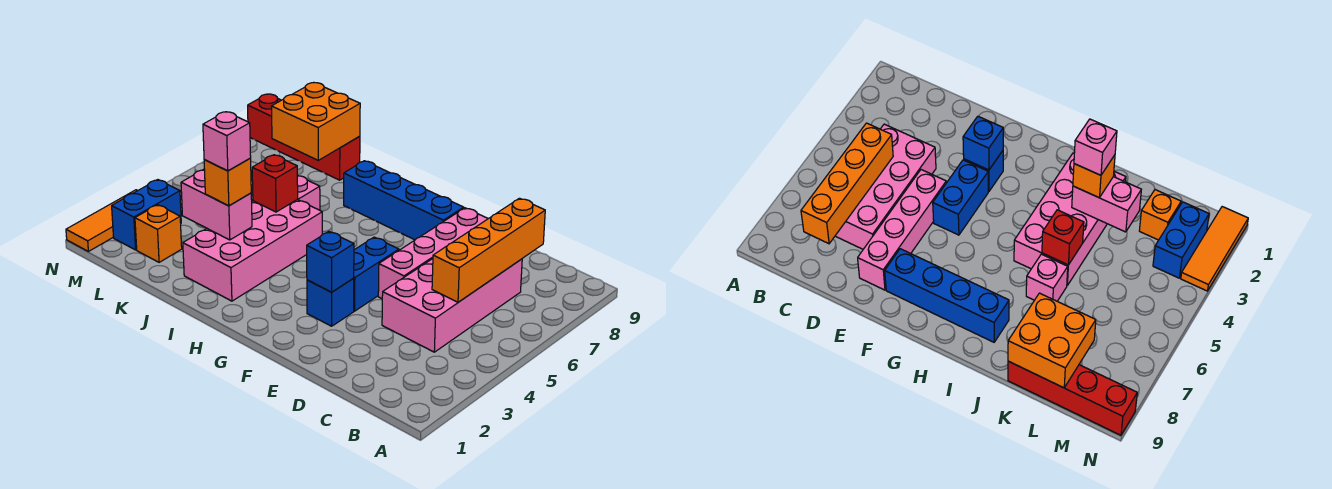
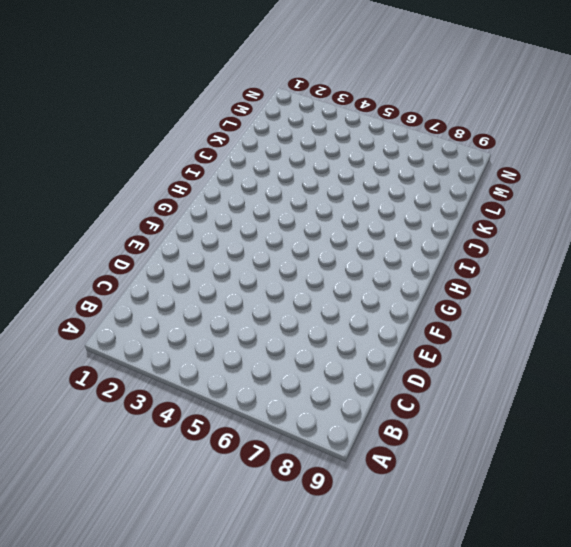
none -> pink 2x4 brick [382,259,522,352]
none -> pink 1x4 brick [378,208,488,299]
none -> blue 1x1 brick [307,279,354,326]

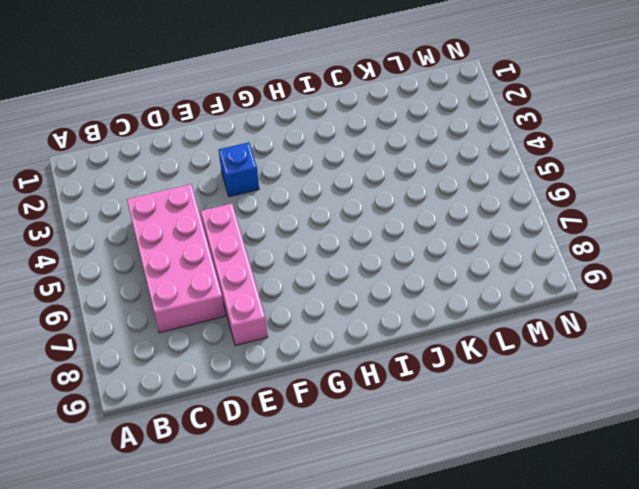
none -> blue 1x2 brick [353,237,399,311]
none -> blue 1x4 brick [344,161,464,240]
none -> pink 2x4 brick [183,200,322,301]

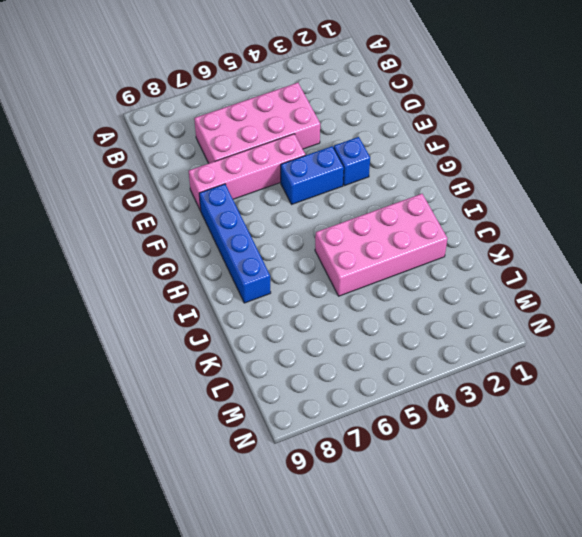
none -> pink 1x1 brick [297,175,320,210]
none -> red 1x4 brick [248,94,360,180]
none -> orange 1x1 brick [135,205,182,262]

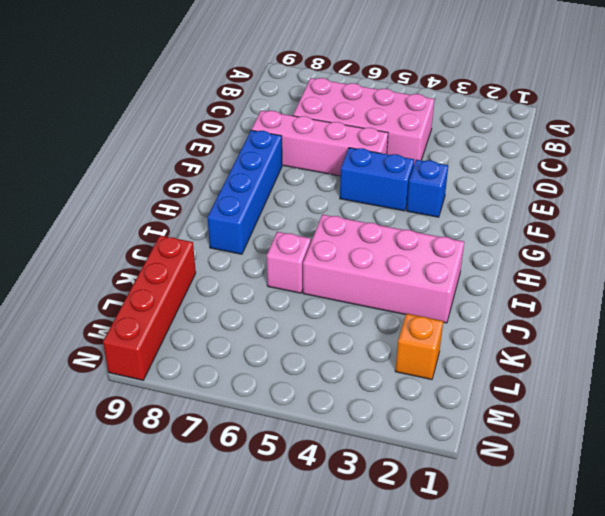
none -> blue 1x2 brick [112,180,181,250]
none -> orange 1x3 tile [66,190,137,251]
none -> orange 1x4 brick [432,198,545,302]

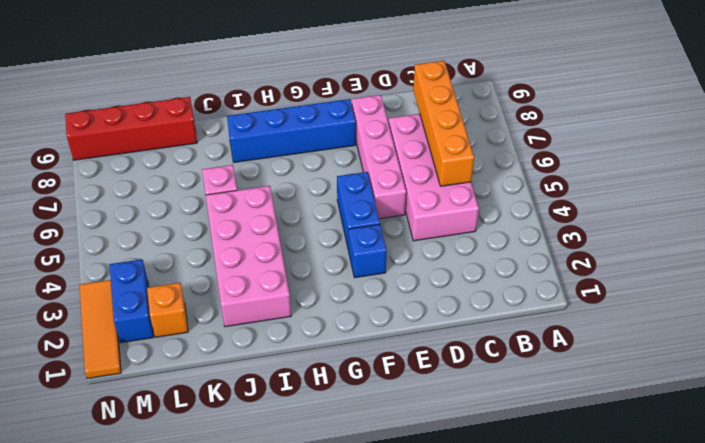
none -> blue 1x1 brick [307,232,354,292]
none -> pink 1x2 brick [181,169,252,240]
none -> red 1x1 brick [252,155,298,212]

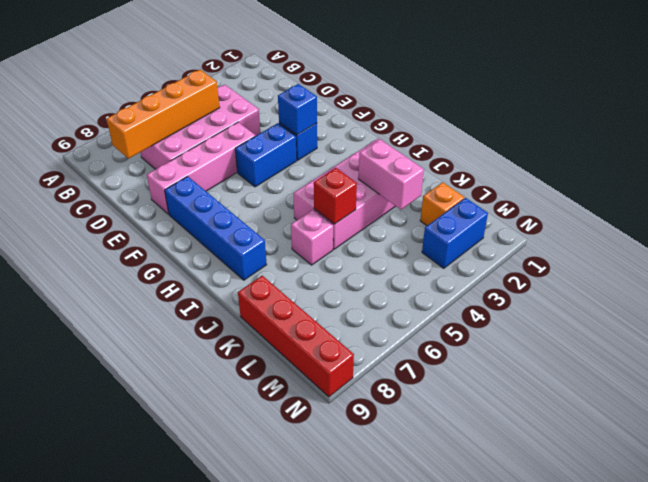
none -> orange 1x3 tile [66,190,137,251]
none -> orange 2x2 brick [271,83,360,160]
none -> orange 1x1 brick [204,158,251,206]

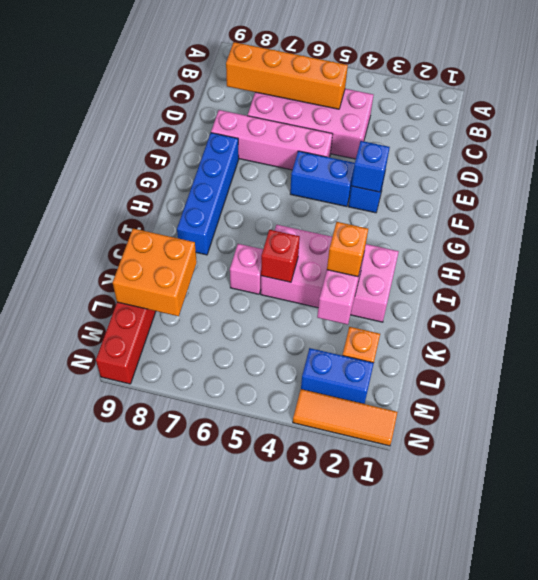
none -> pink 1x1 brick [203,112,251,171]

